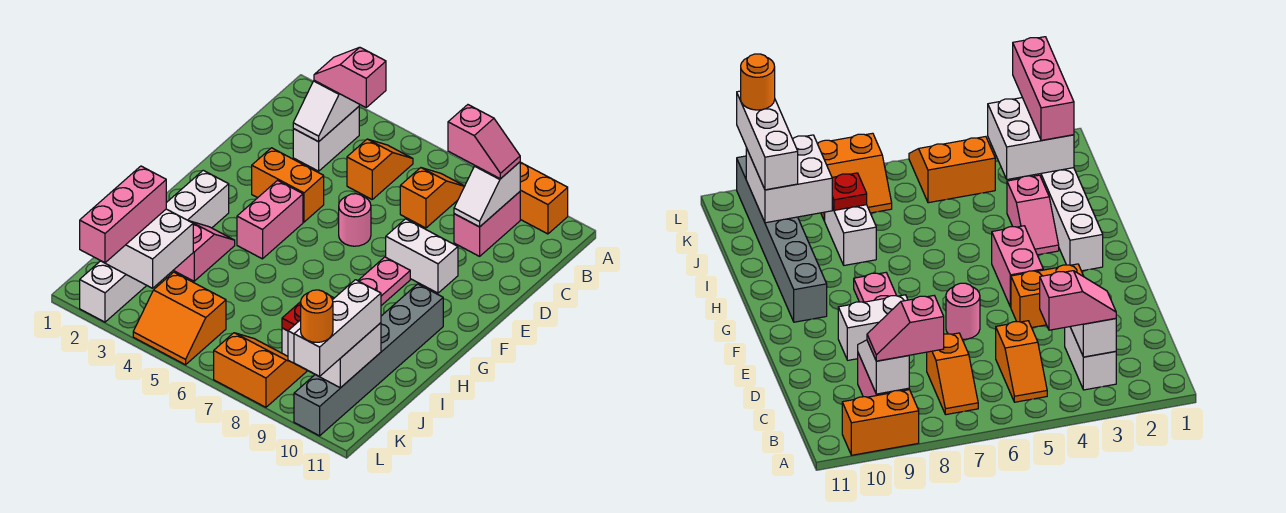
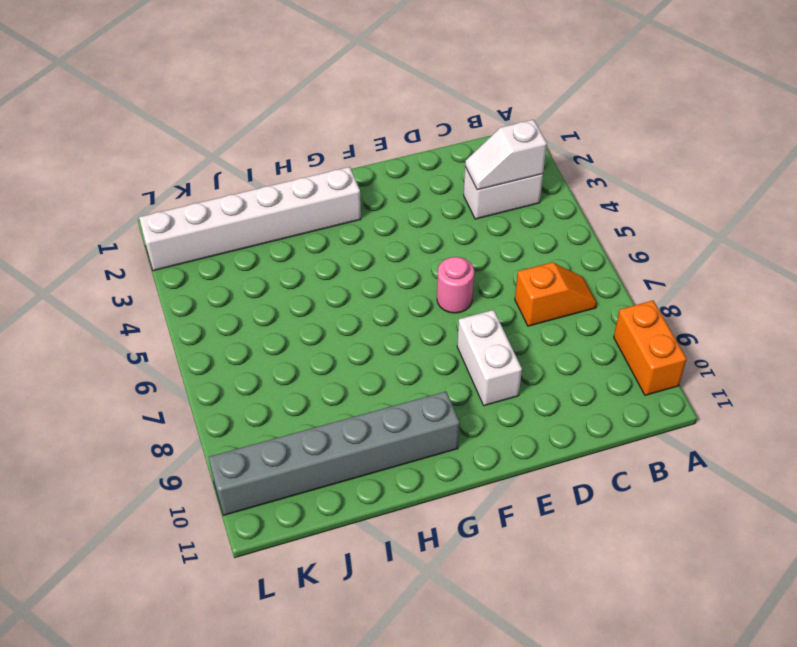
none -> orange 1x2 slope [347,139,413,199]
none -> pink 1x2 brick [454,192,520,256]
none -> orange 1x2 brick [252,148,324,222]

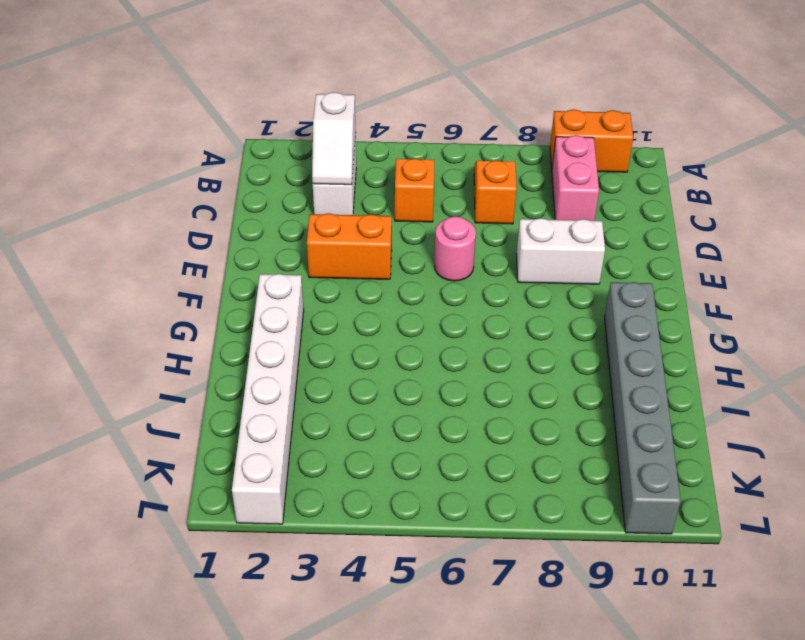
none -> pink 1x2 brick [237,180,303,259]
none -> pink 1x2 plate [358,257,410,305]
none -> pink 1x2 slope [173,221,235,281]

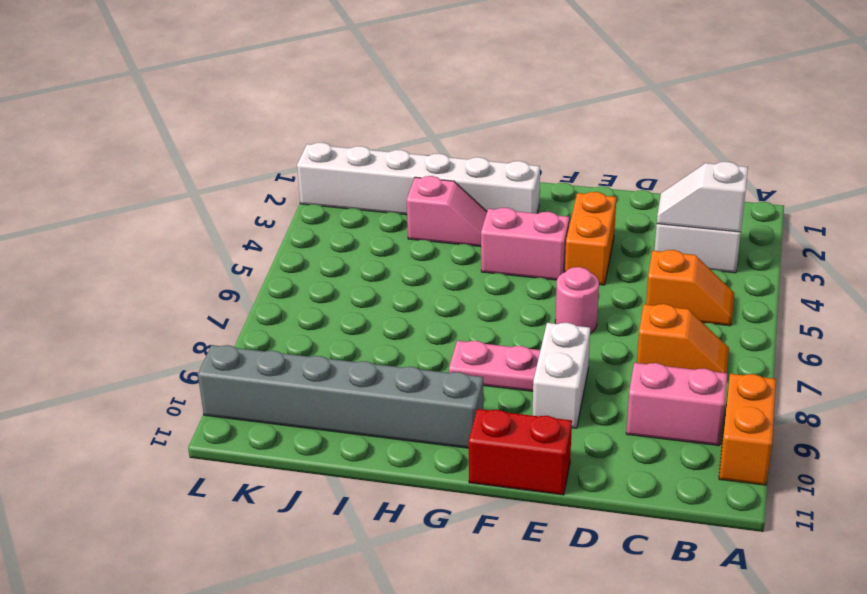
red 1x2 brick [469,409,572,495] -> none
none -> white 1x2 brick [824,205,876,265]
none -> orange 2x2 slope [133,272,226,365]
none -> orange 2x2 slope [214,333,307,407]

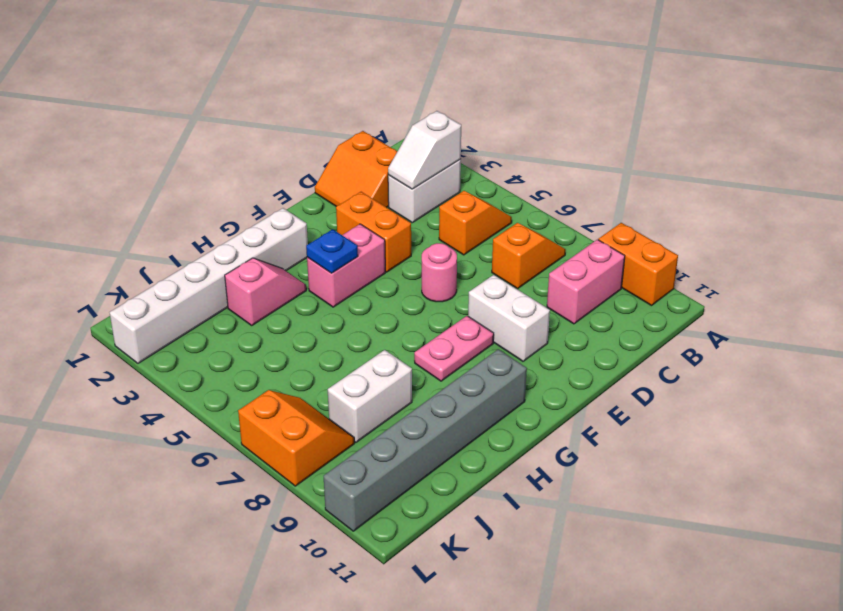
orange 2x2 slope [315,131,397,207] -> orange 2x2 slope moved to [133,272,226,365]
blue 1x1 plate [306,229,358,273] -> none
none -> white 1x2 slope [454,162,520,227]
none -> white 2x2 brick [105,209,193,288]
none -> red 1x1 plate [282,302,301,331]

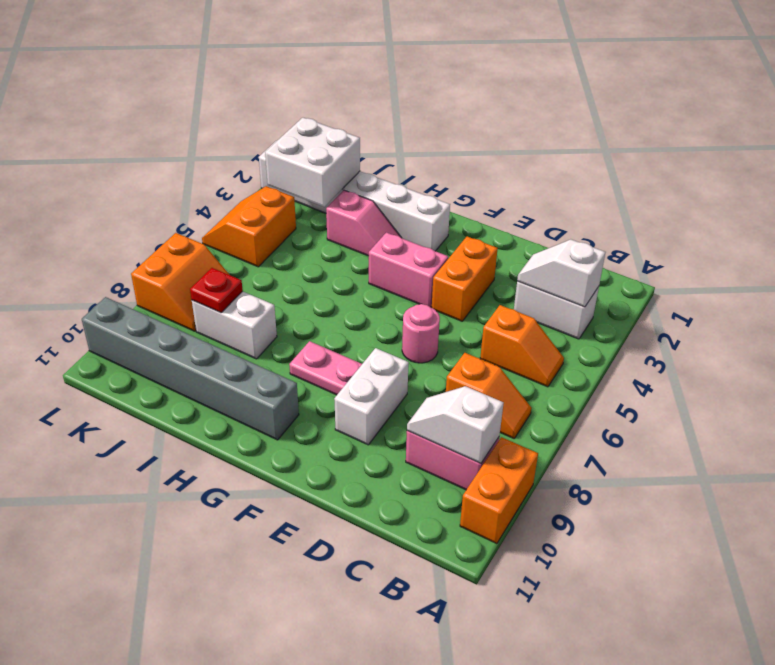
none -> white 2x2 brick [288,297,381,388]
none -> pink 1x2 slope [314,47,386,107]
none -> pink 1x2 slope [448,105,520,179]

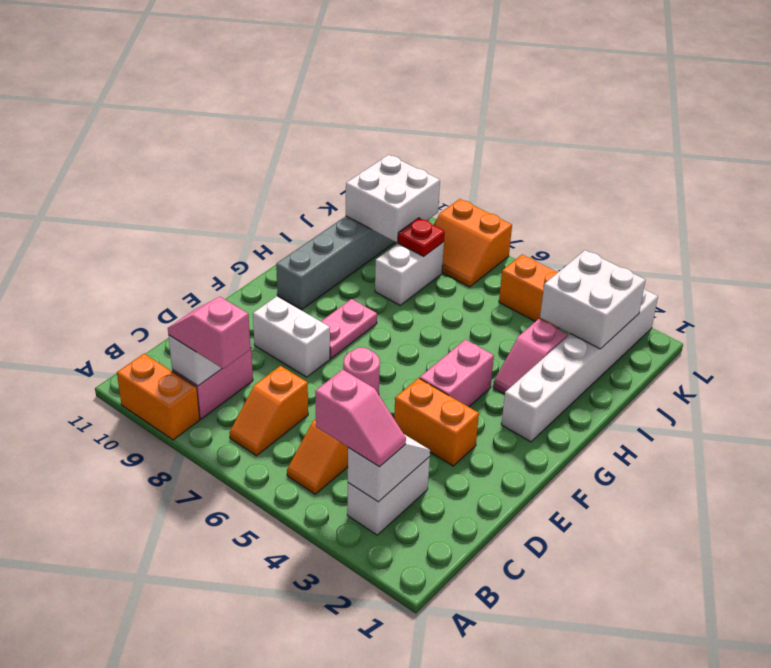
none -> pink 1x3 brick [80,166,166,263]
none -> white 1x3 brick [294,280,381,376]
none -> orange 1x1 round brick [301,290,333,342]

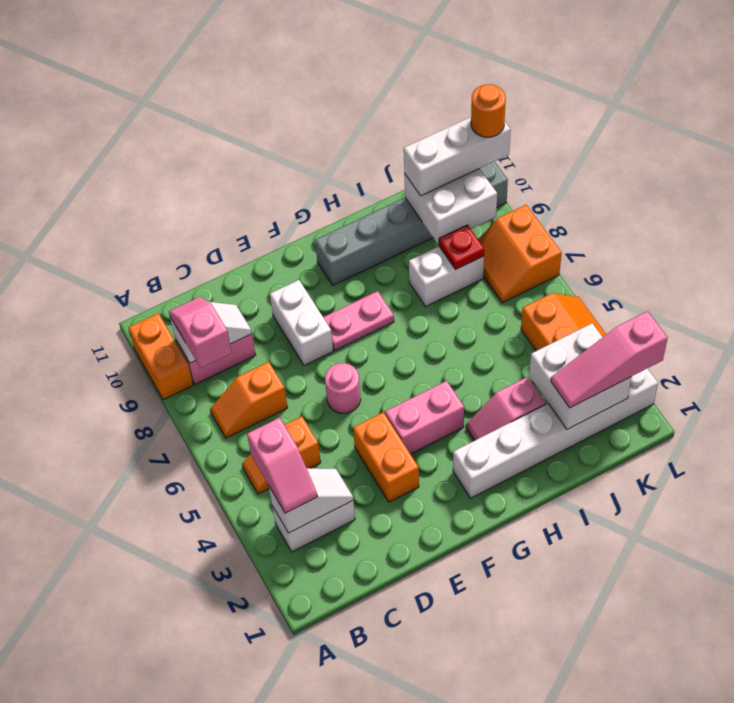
pink 1x3 slope [551,311,668,408] -> pink 1x3 brick [80,166,166,263]

